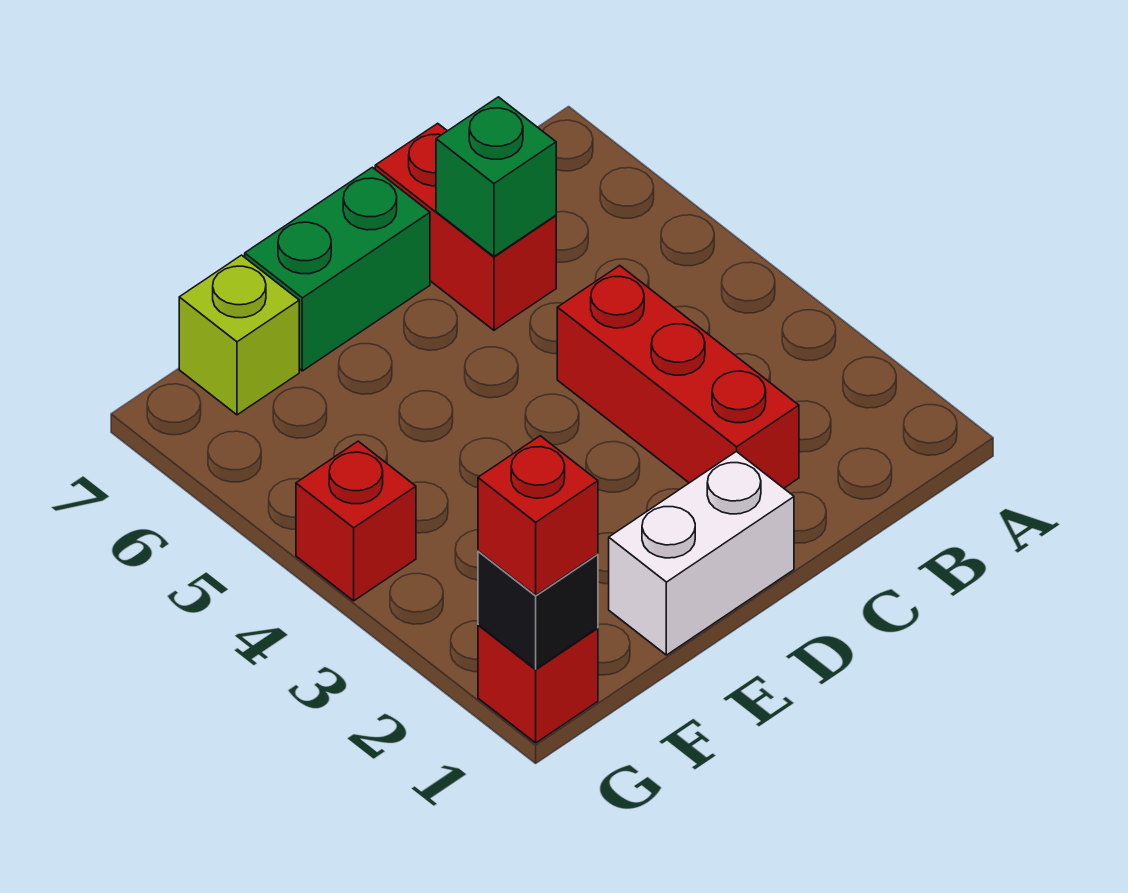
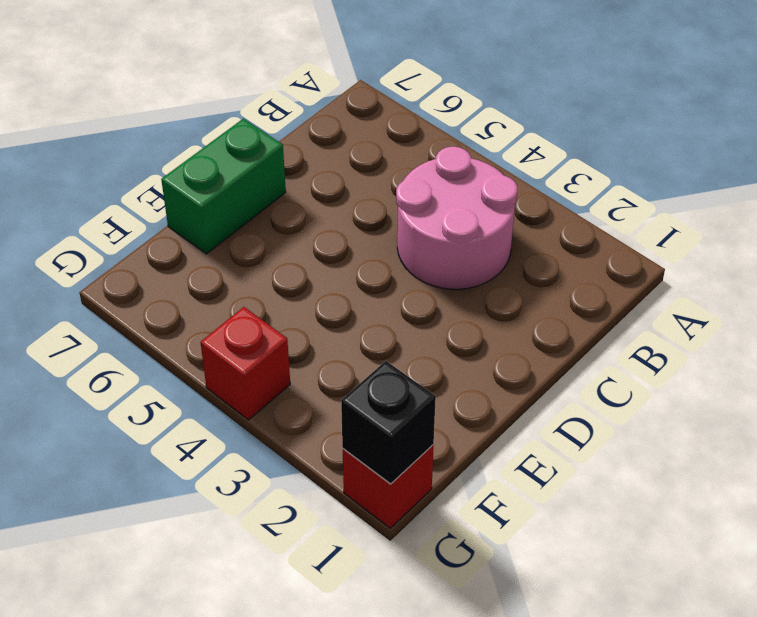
pink 2x2 round brick [396,146,517,289] -> red 1x3 brick [557,265,799,488]
none -> red 1x2 brick [375,123,556,330]
none -> white 1x2 brick [609,451,794,655]

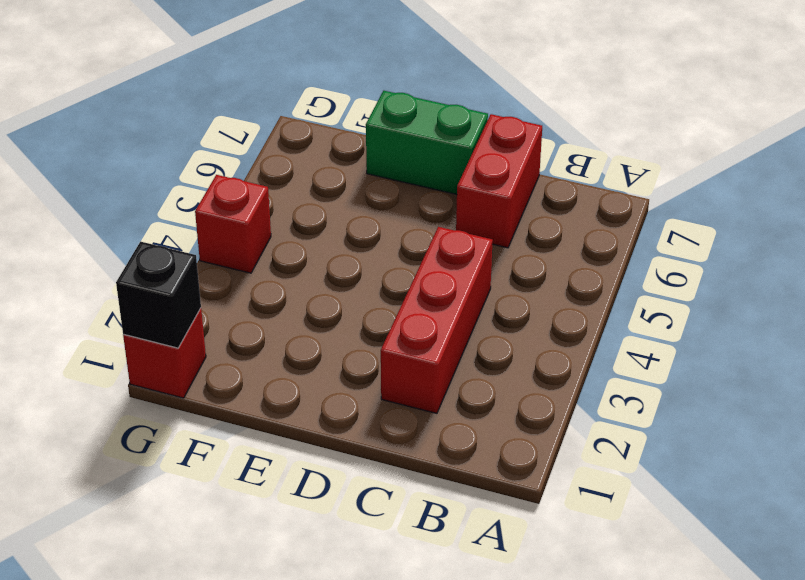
none -> white 1x2 brick [609,451,794,655]
none -> lime 1x1 brick [179,255,299,415]

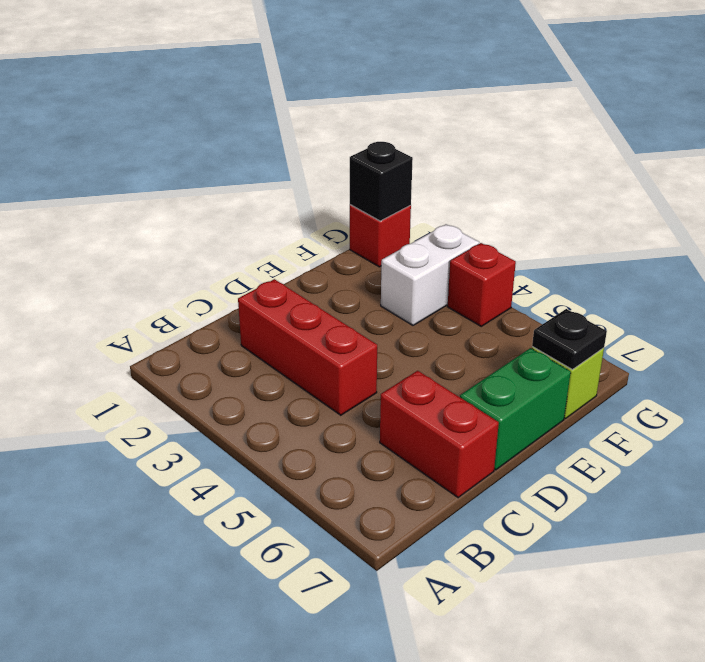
white 1x2 brick [381,224,479,325] -> white 1x2 brick moved to [609,451,794,655]
black 1x1 plate [532,309,607,370] -> none
none -> green 1x1 brick [436,97,556,256]
none -> red 1x1 brick [478,436,598,595]

